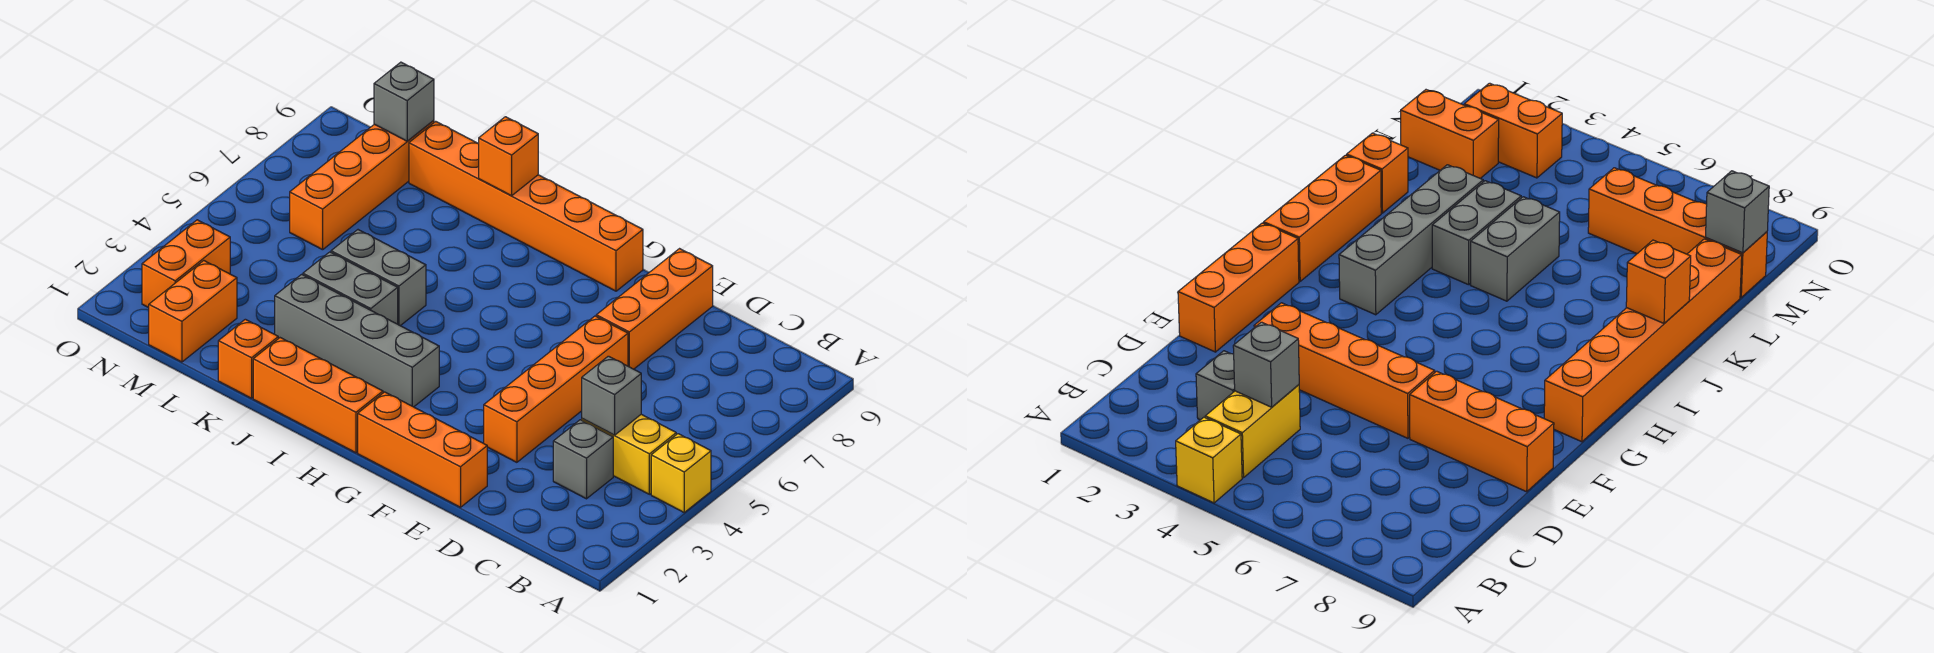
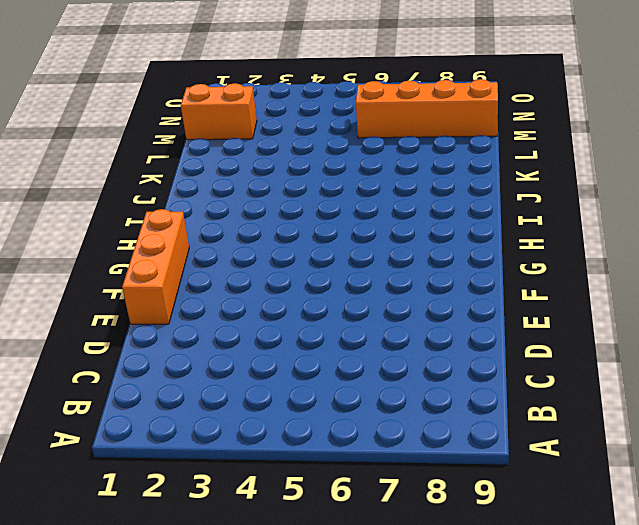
none -> yellow 1x1 brick [651,434,711,512]
none -> yellow 1x2 brick [582,414,676,494]
none -> grey 1x1 brick [553,420,613,499]

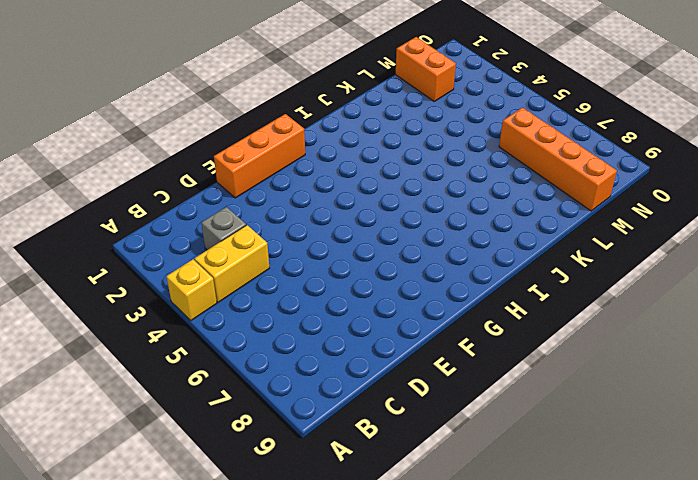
none -> orange 1x4 brick [484,316,628,462]
none -> orange 1x3 brick [596,249,713,369]
none -> orange 1x6 brick [409,121,643,291]

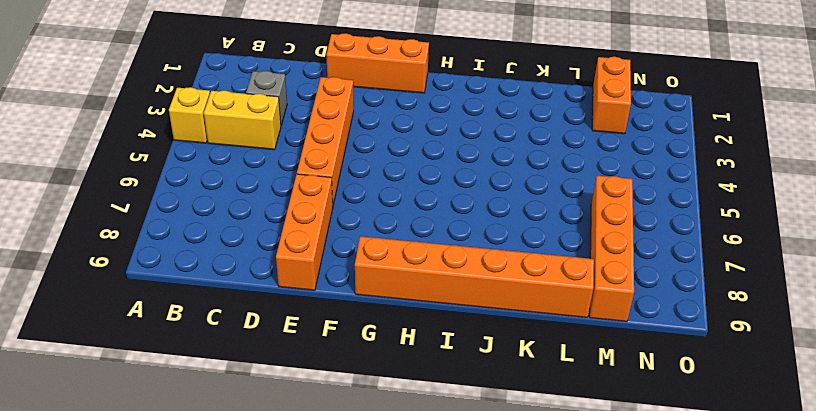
none -> orange 1x3 brick [253,338,383,453]
none -> grey 1x4 brick [275,274,439,407]
none -> grey 1x2 brick [303,252,398,324]

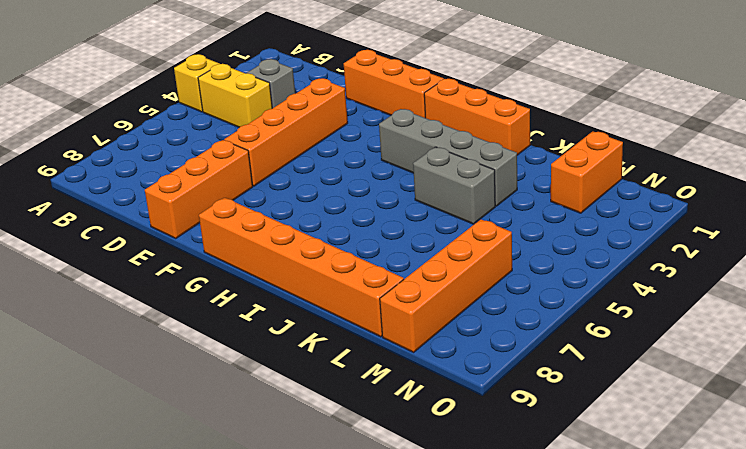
none -> grey 1x2 brick [331,230,426,326]
none -> orange 1x1 brick [218,319,278,398]
none -> orange 1x2 brick [142,220,230,308]

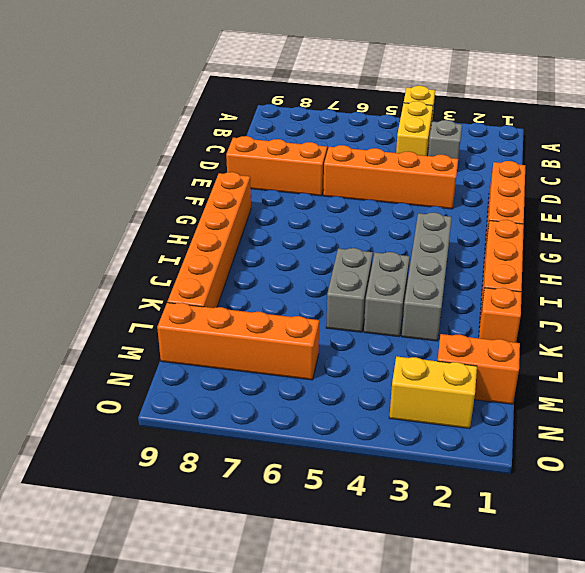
yellow 1x2 brick [389,356,477,429] -> orange 1x2 brick [142,220,230,308]
none -> grey 1x1 brick [582,356,641,435]
none -> orange 1x1 brick [479,117,538,196]
none -> grey 1x1 brick [374,62,434,141]

